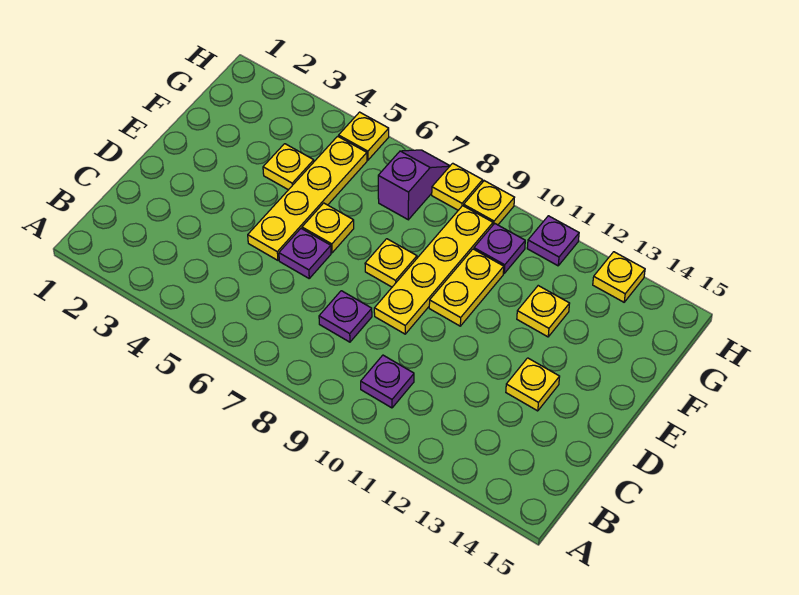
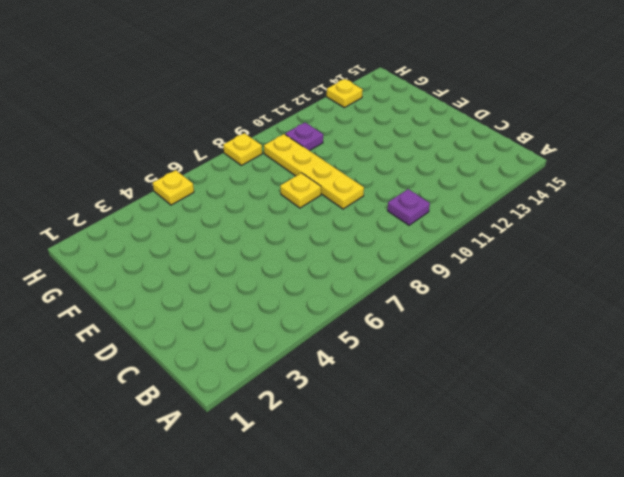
none -> purple 1x1 plate [319,291,372,342]
none -> yellow 1x4 plate [248,136,367,260]
none -> purple 1x1 plate [279,229,331,278]

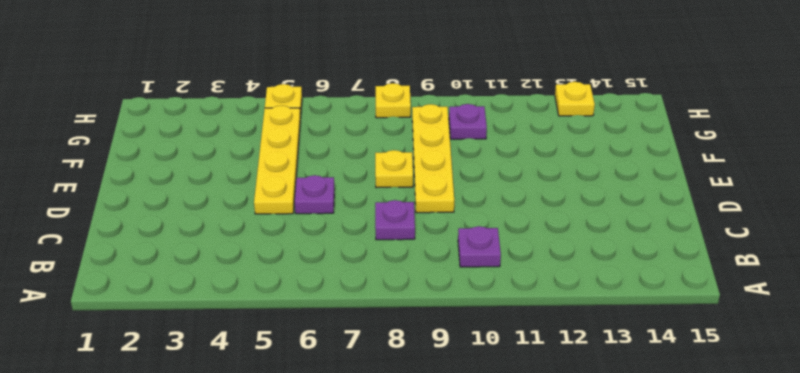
none -> yellow 1x1 plate [506,358,560,411]
none -> yellow 1x1 plate [302,203,354,253]
none -> yellow 1x2 plate [429,249,504,326]

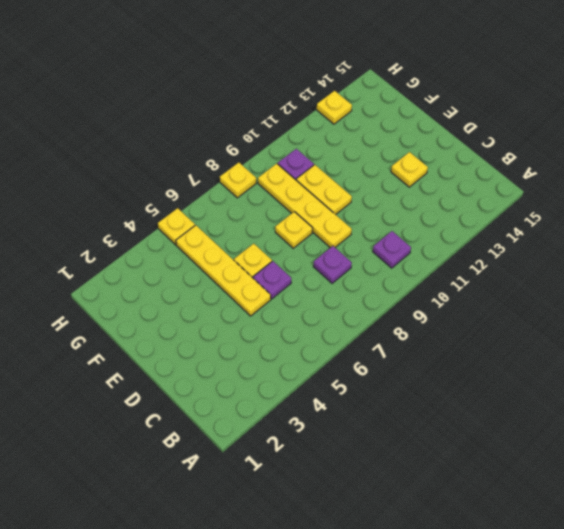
none -> yellow 1x1 plate [263,144,314,190]
none -> yellow 1x1 plate [517,286,570,337]
none -> purple 1x2 slope [378,150,450,220]

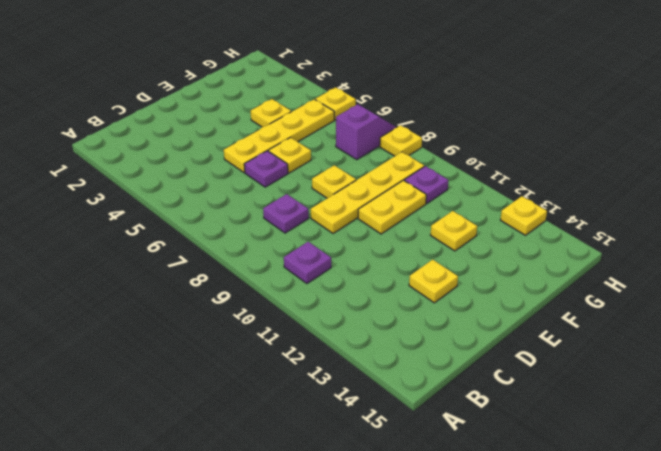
none -> yellow 1x1 plate [464,181,514,225]
none -> purple 1x1 plate [527,216,579,266]

